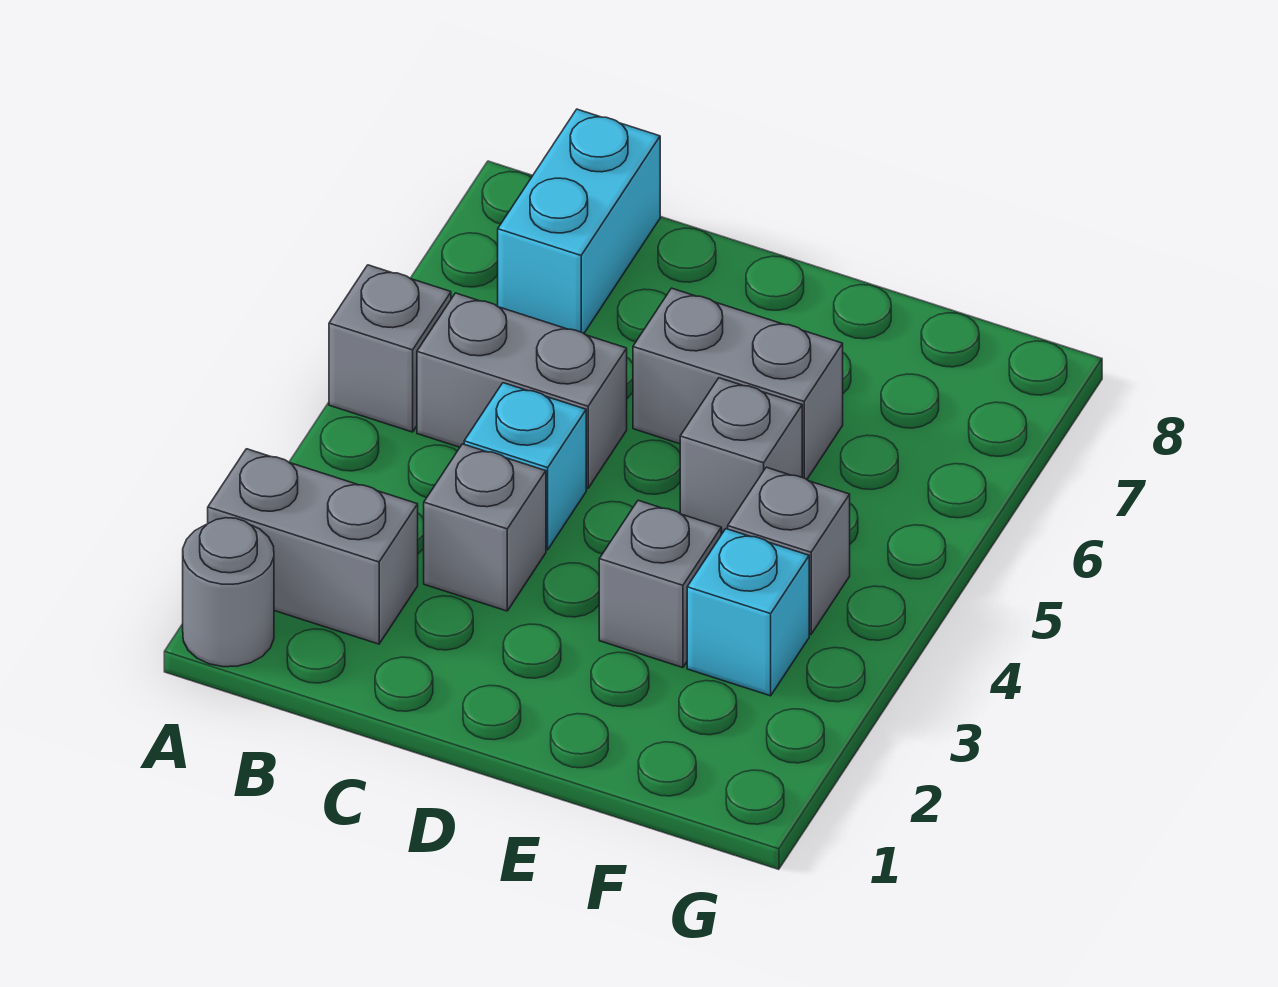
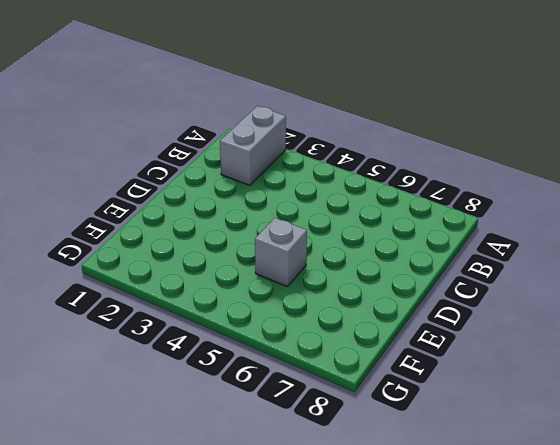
none -> grey 1x1 round brick [183,518,274,667]
none -> grey 1x1 brick [329,265,451,432]
none -> grey 1x2 brick [417,293,627,488]

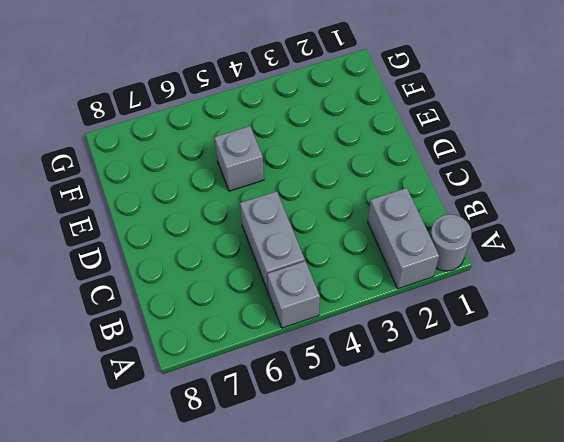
none -> cyan 1x2 brick [498,109,660,333]
none -> grey 1x1 brick [424,444,546,611]
none -> cyan 1x1 brick [464,383,586,550]

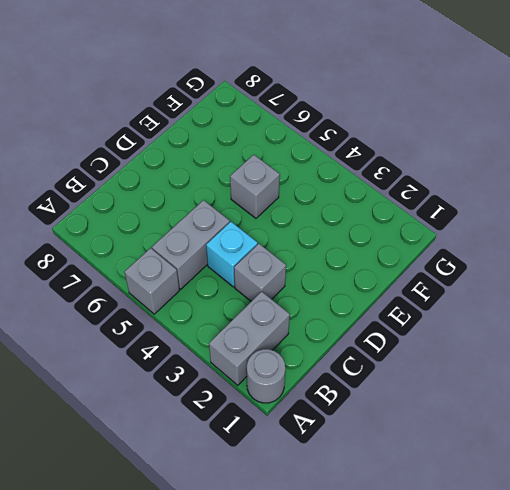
none -> cyan 1x2 brick [498,109,660,333]
none -> grey 1x2 brick [633,288,843,479]
none -> grey 1x1 brick [599,500,721,668]

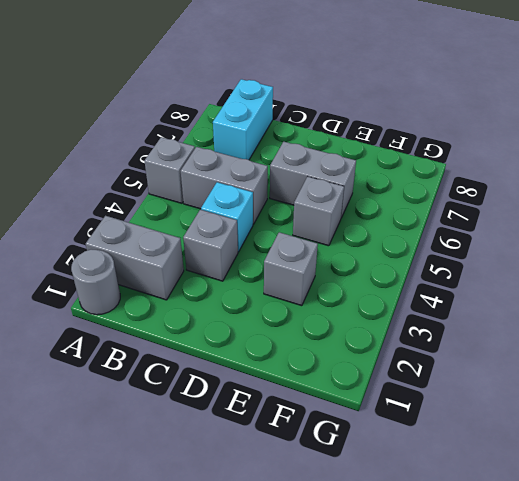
none -> cyan 1x1 brick [687,529,809,696]
none -> grey 1x1 brick [728,467,850,634]

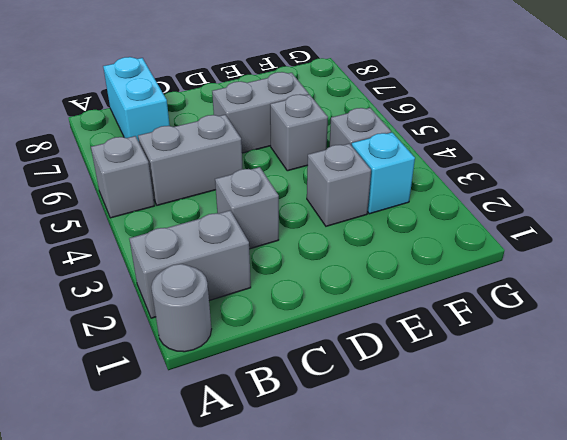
none -> cyan 1x1 brick [464,383,586,550]

